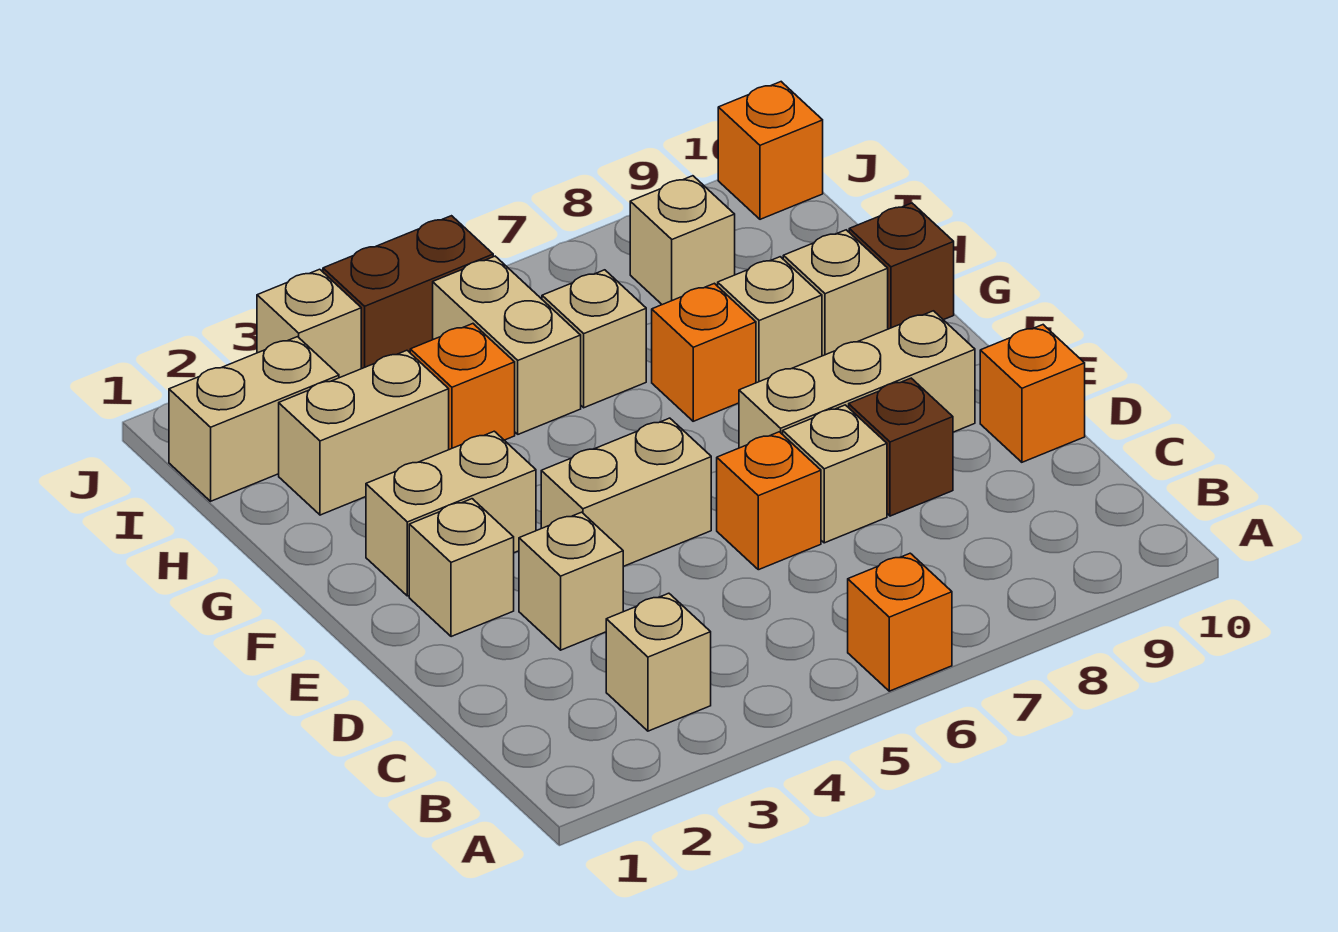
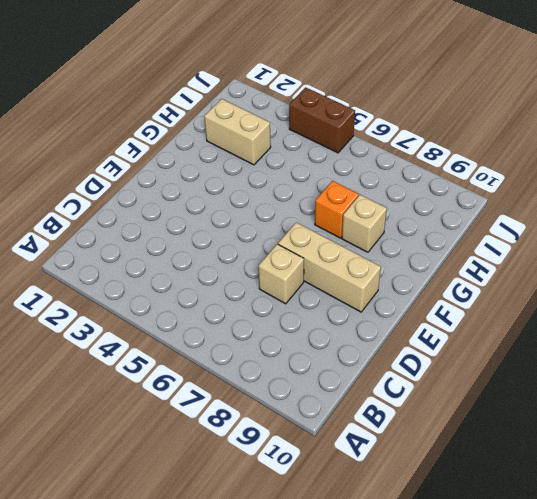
none -> orange 1x1 brick [848,553,952,691]
none -> tan 1x1 brick [606,593,711,731]
none -> tan 1x1 brick [519,512,623,650]

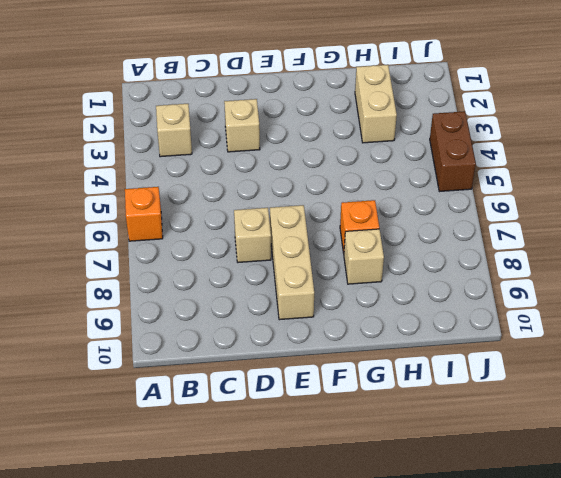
none -> orange 1x1 brick [717,432,821,570]
none -> brown 1x1 brick [849,378,953,516]
none -> orange 1x1 brick [980,325,1085,462]

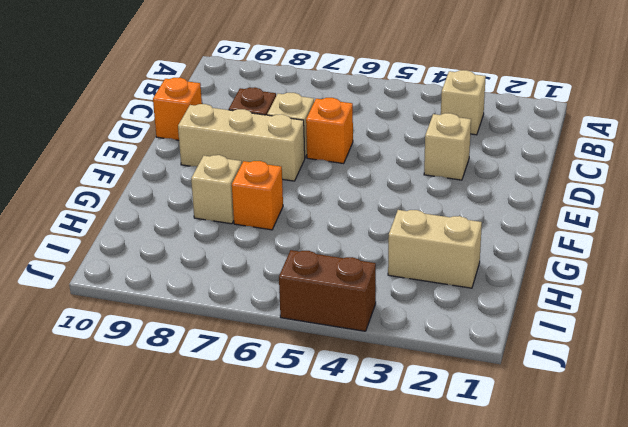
none -> orange 1x1 brick [848,553,952,691]
none -> tan 1x1 brick [409,499,514,637]
none -> tan 1x2 brick [541,418,711,566]

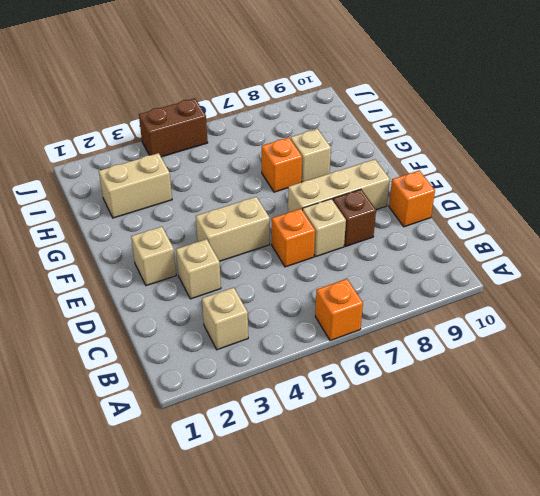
none -> tan 1x2 brick [366,431,536,596]
none -> tan 1x1 brick [783,230,888,356]
none -> brown 1x1 brick [849,203,954,329]

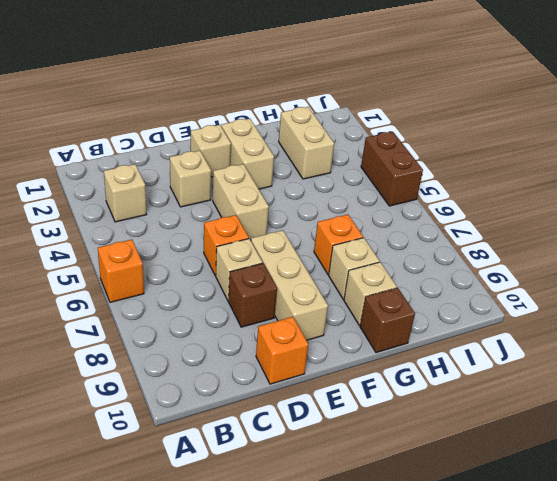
none -> orange 1x1 brick [410,324,515,450]
none -> tan 1x2 brick [433,256,581,434]
none -> tan 1x1 brick [542,270,646,408]

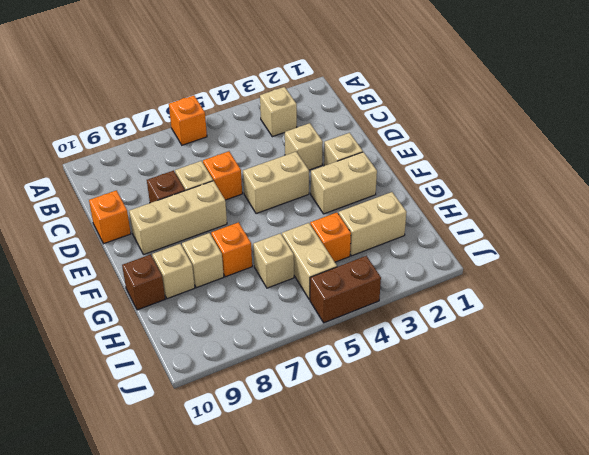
none -> tan 1x2 brick [169,337,339,501]
none -> tan 1x1 brick [630,176,735,305]
none -> tan 1x1 brick [257,269,361,378]

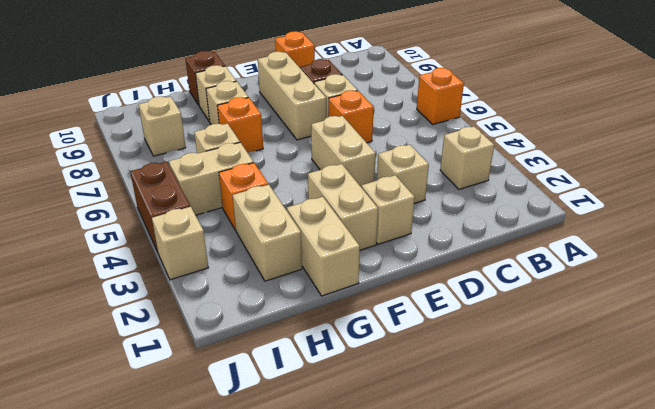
tan 1x2 brick [287,197,360,296] -> tan 1x2 brick moved to [169,337,339,501]
none -> orange 1x1 brick [718,82,823,219]

